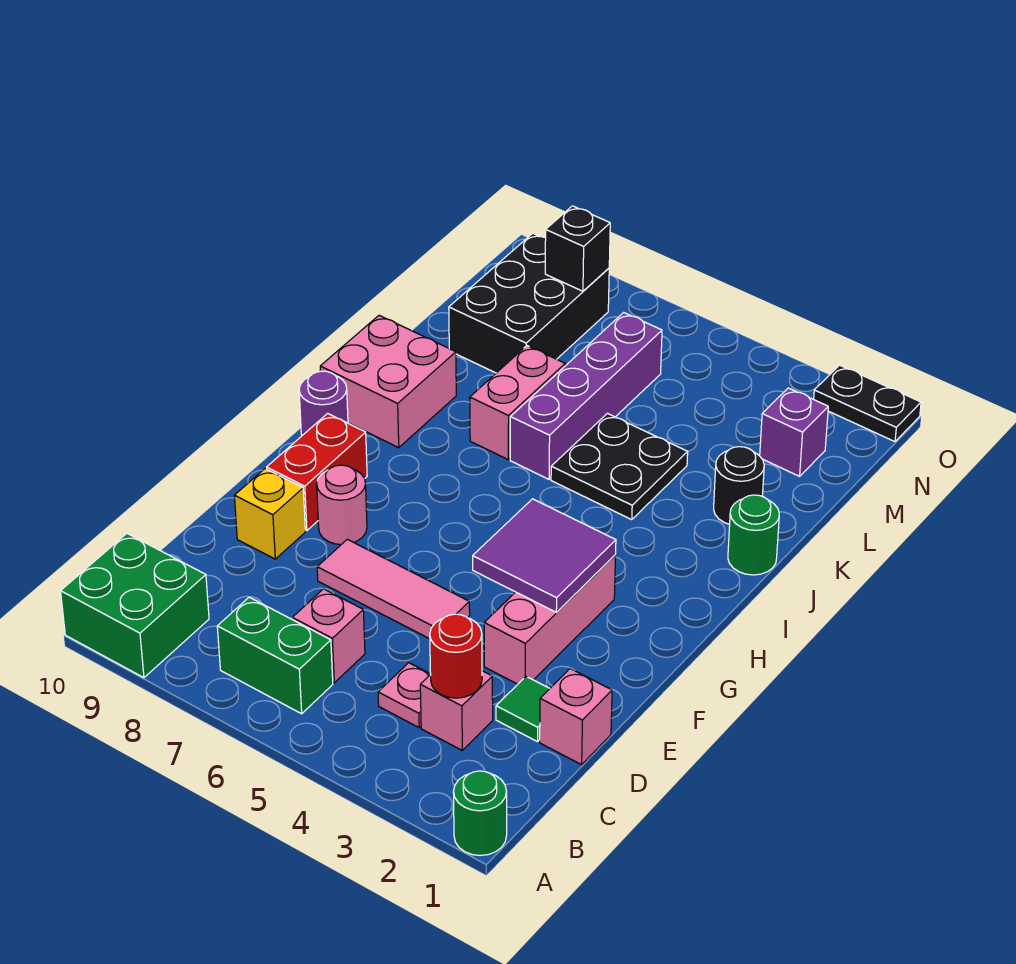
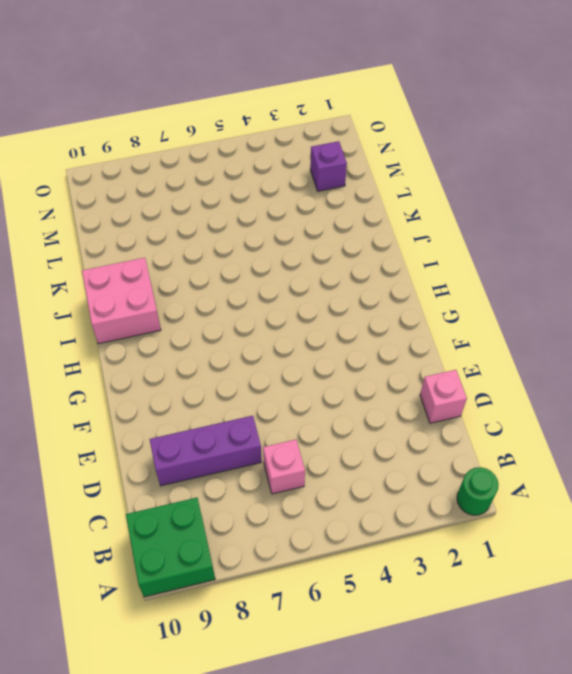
purple 1x3 brick [150,416,262,486] -> none
none -> green 1x2 brick [217,597,333,714]
none -> pink 1x1 brick [420,671,493,750]
none -> pink 1x1 plate [378,663,430,728]

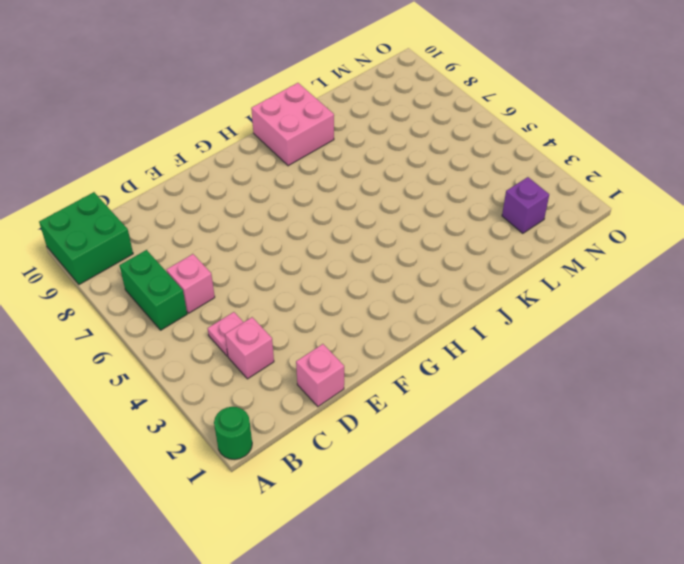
none -> green 1x1 tile [496,677,550,742]
none -> pink 1x3 brick [484,555,616,684]
none -> pink 1x3 tile [317,539,470,639]

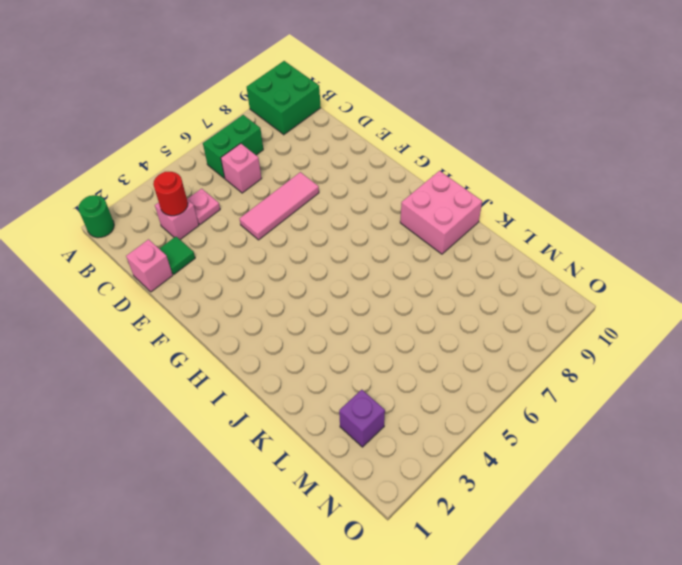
none -> pink 1x3 brick [484,555,616,684]
none -> yellow 1x1 brick [234,469,305,559]
none -> pink 1x1 round brick [317,465,367,545]

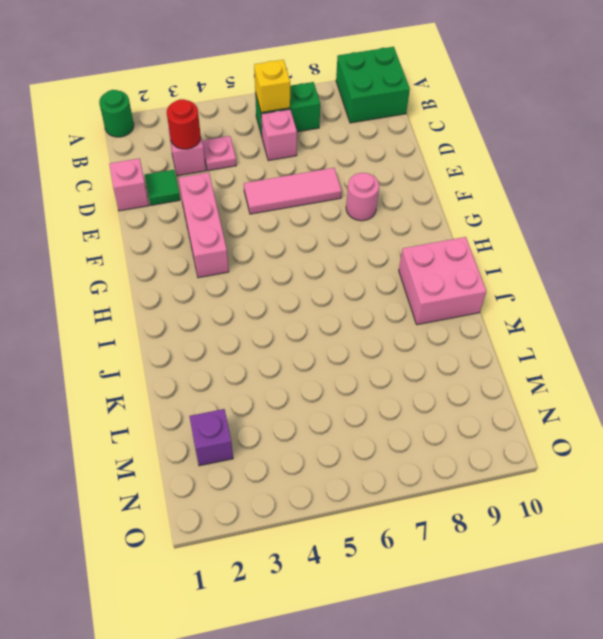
yellow 1x1 brick [254,60,290,113] -> yellow 1x1 brick moved to [234,469,305,559]
none -> red 1x2 brick [266,413,367,531]
none -> purple 1x1 round brick [299,371,348,435]
none -> green 1x1 round brick [728,495,779,575]

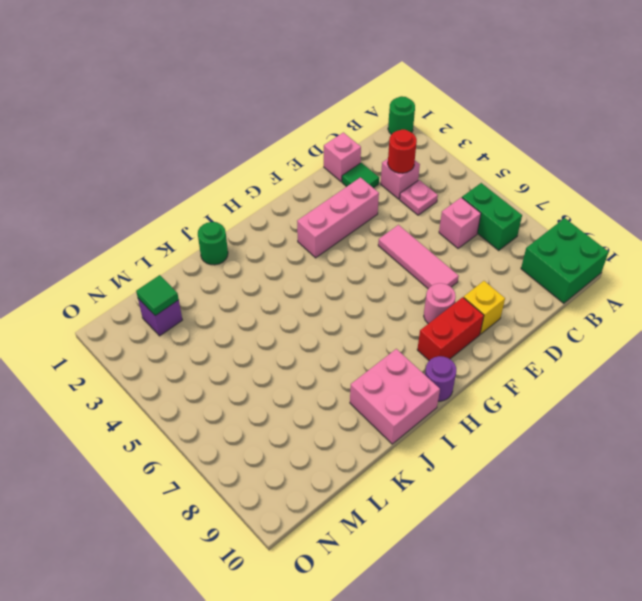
green 1x1 tile [136,275,179,316] -> none
none -> black 2x2 plate [551,413,688,520]
none -> purple 1x4 brick [510,313,662,479]
none -> pink 1x2 brick [470,346,565,460]

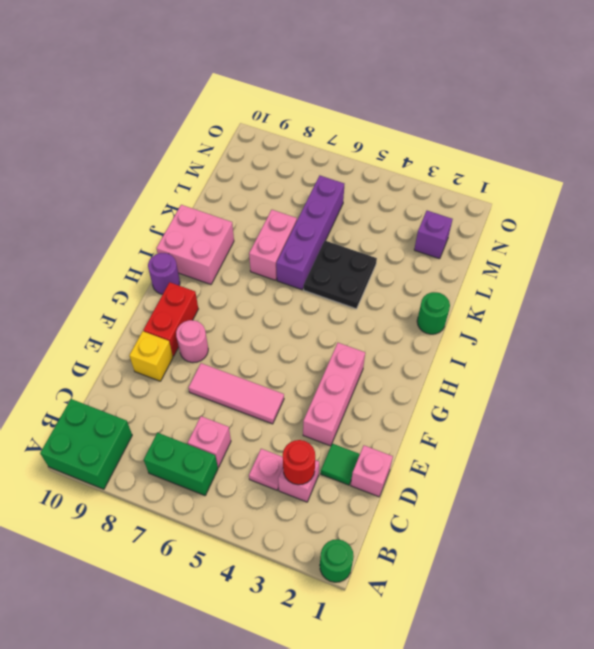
none -> black 1x1 round brick [714,447,764,524]
none -> black 2x3 brick [449,233,609,373]
none -> black 1x2 plate [814,365,921,442]

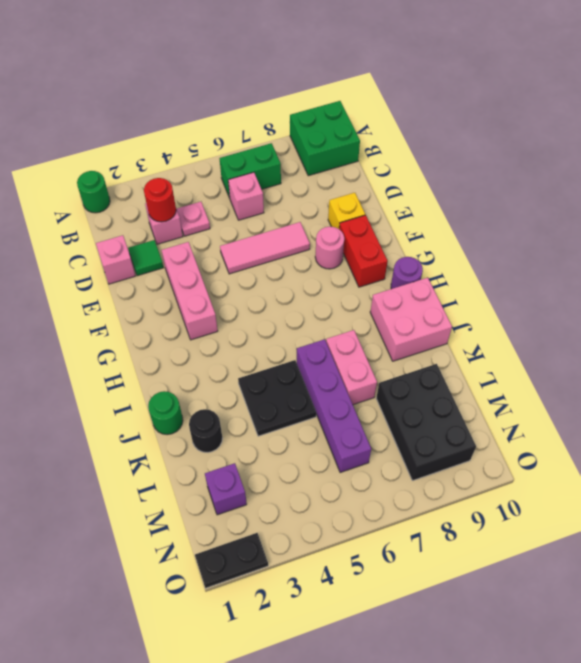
none -> purple 2x2 tile [473,499,616,612]
none -> black 1x1 brick [545,206,610,291]

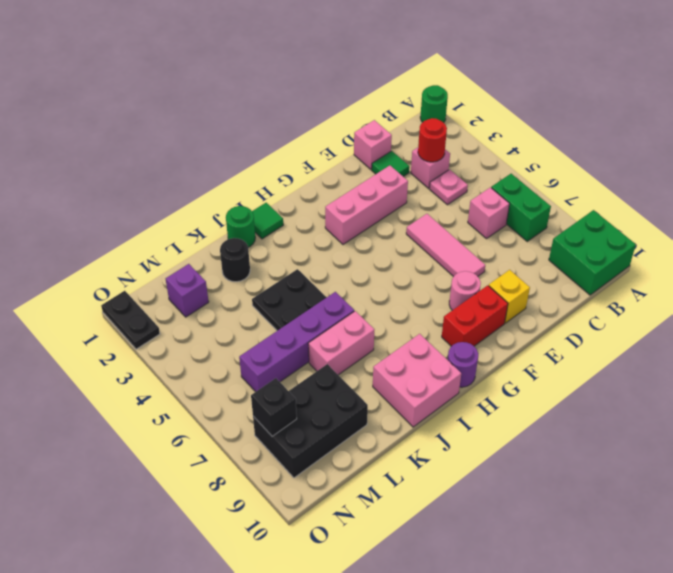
green 1x1 tile [252,203,283,239] -> none
none -> purple 2x2 tile [473,499,616,612]

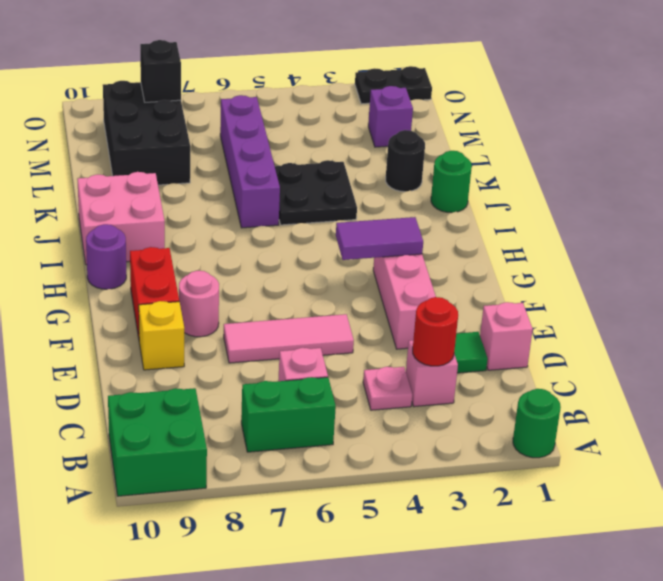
purple 1x2 tile [336,217,423,260] -> purple 2x2 tile [473,499,616,612]
none -> pink 1x2 brick [470,346,565,460]

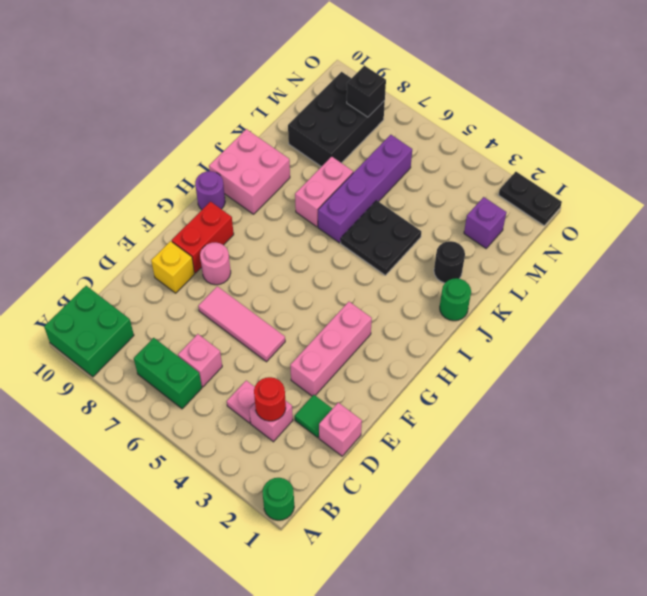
none -> purple 2x2 tile [473,499,616,612]

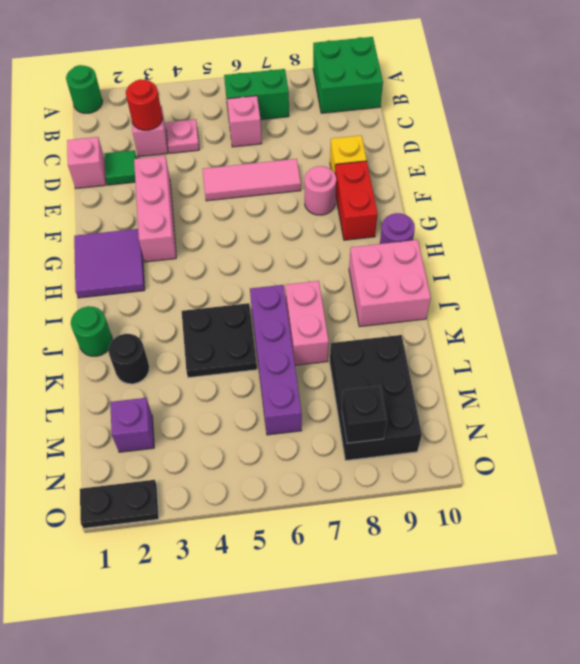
purple 2x2 tile [74,229,145,298] -> purple 2x2 tile moved to [473,499,616,612]

